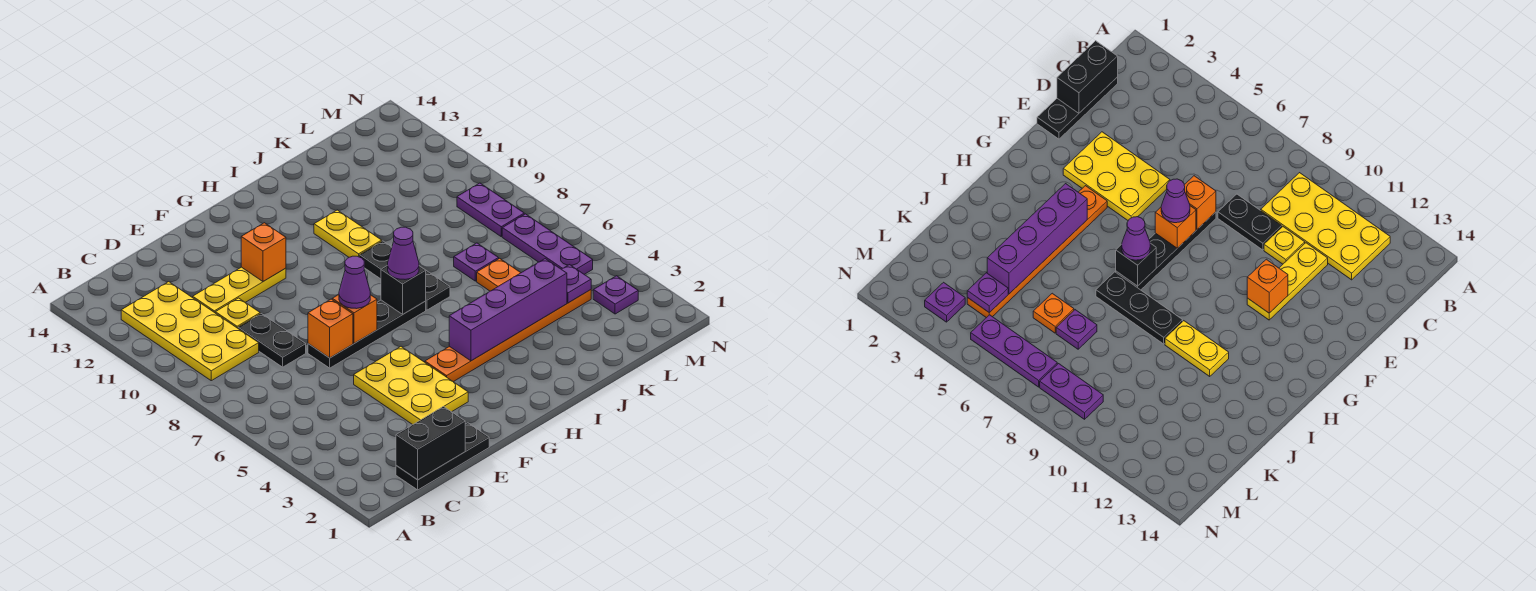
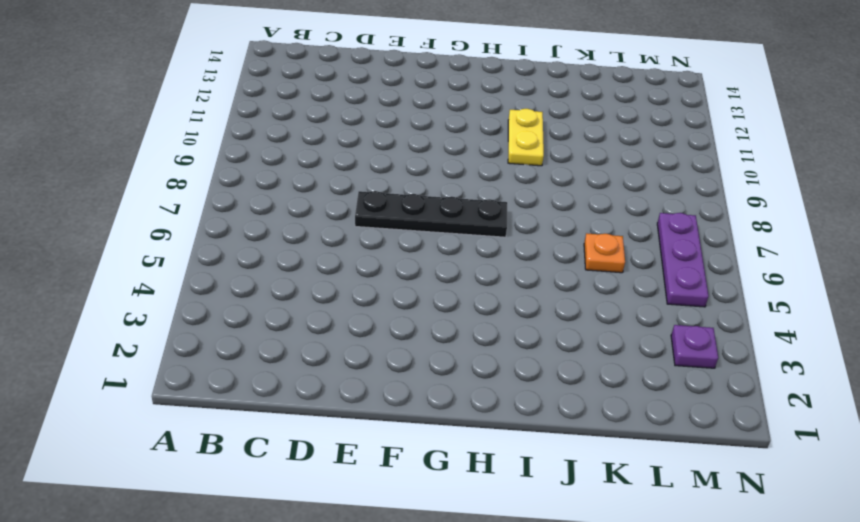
none -> yellow 2x4 plate [121,282,259,381]
none -> black 1x3 plate [396,423,489,490]
none -> black 1x2 plate [238,314,306,367]

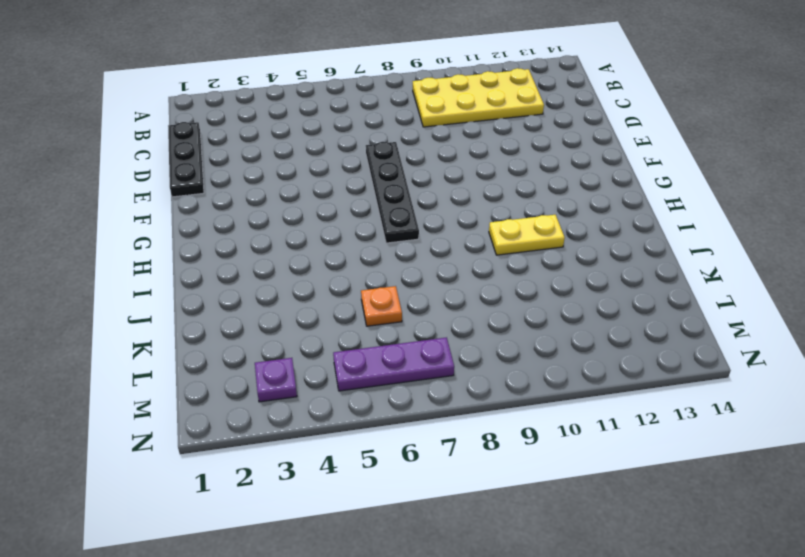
none -> black 1x2 plate [238,314,306,367]
none -> yellow 1x1 plate [215,298,260,328]
none -> yellow 1x3 plate [192,267,286,313]

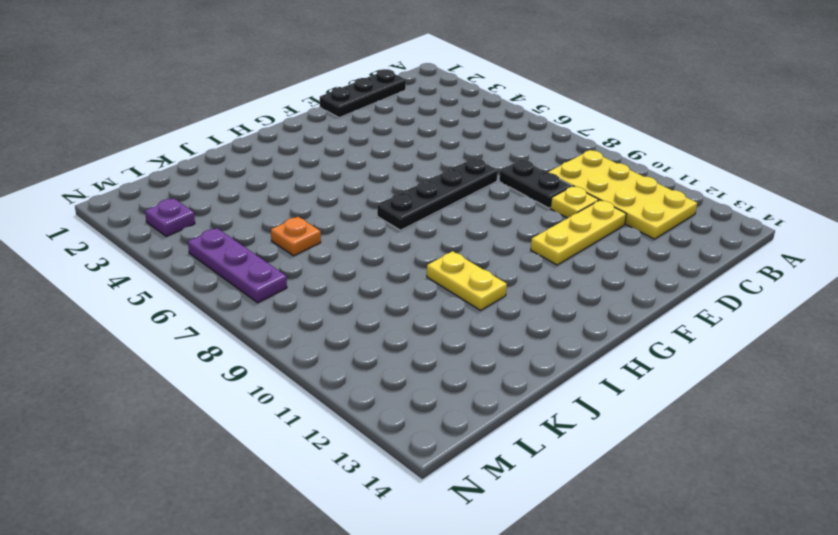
none -> yellow 2x3 plate [354,347,468,425]
none -> orange 1x6 plate [425,290,591,382]
none -> black 1x3 plate [360,241,450,310]

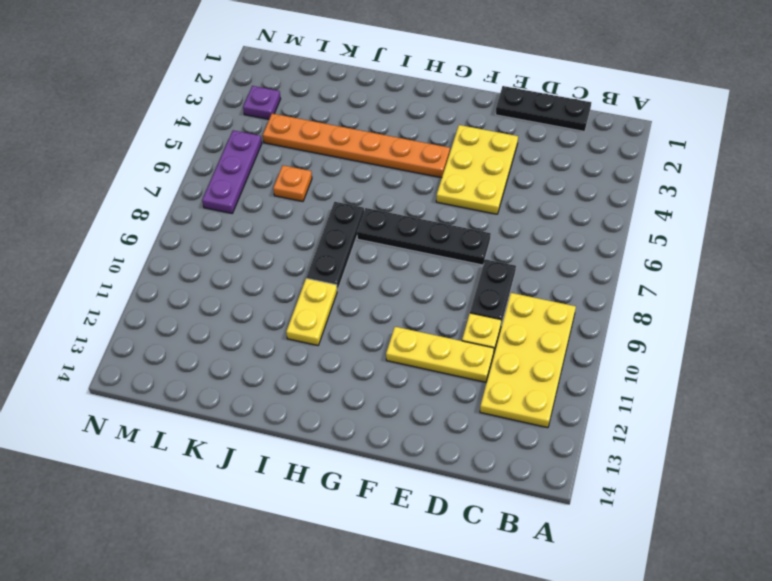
none -> purple 1x1 plate [454,243,499,281]
none -> purple 1x2 plate [457,183,524,237]
none -> black 1x2 brick [396,407,465,480]

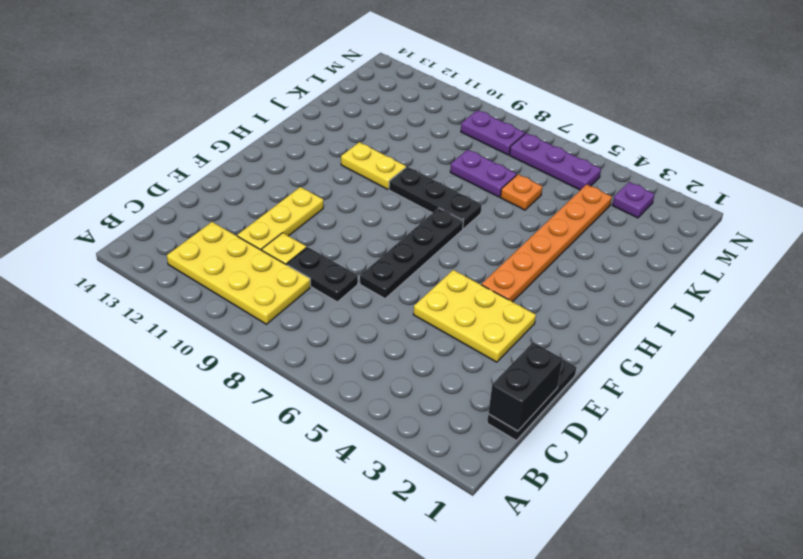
purple 1x2 plate [450,150,517,197] -> purple 1x1 plate [454,243,499,281]
none -> orange 1x1 brick [308,299,353,358]
none -> orange 1x1 brick [332,295,377,343]
none -> orange 1x1 brick [241,223,286,281]

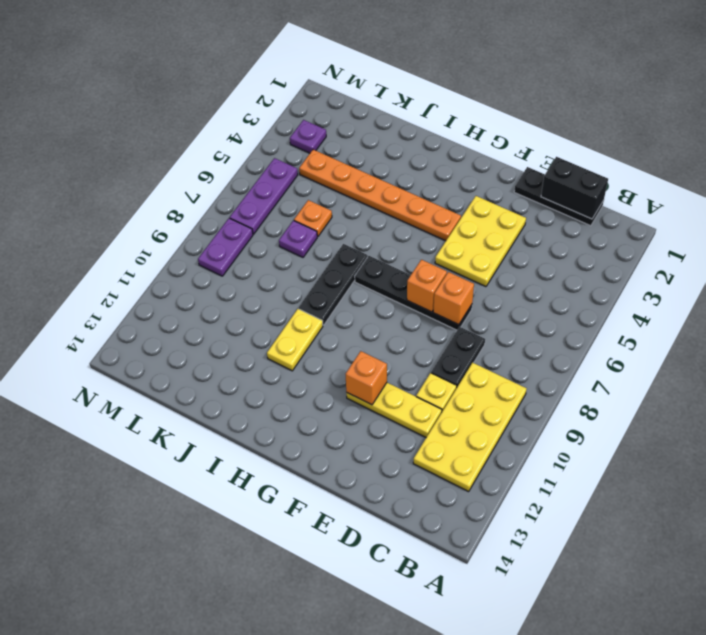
none -> purple 1x4 brick [449,259,567,361]
none -> black 1x1 brick [381,265,426,314]
none -> purple 1x1 plate [562,265,591,303]

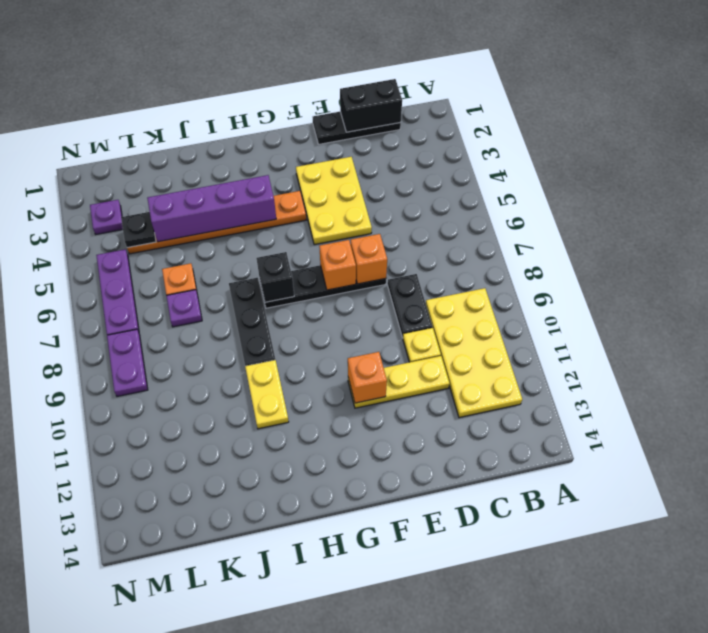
black 1x1 plate [121,212,156,248] -> purple 1x1 plate [562,265,591,303]
none -> purple 1x1 cone [339,256,370,309]
none -> purple 1x1 cone [388,227,419,279]

